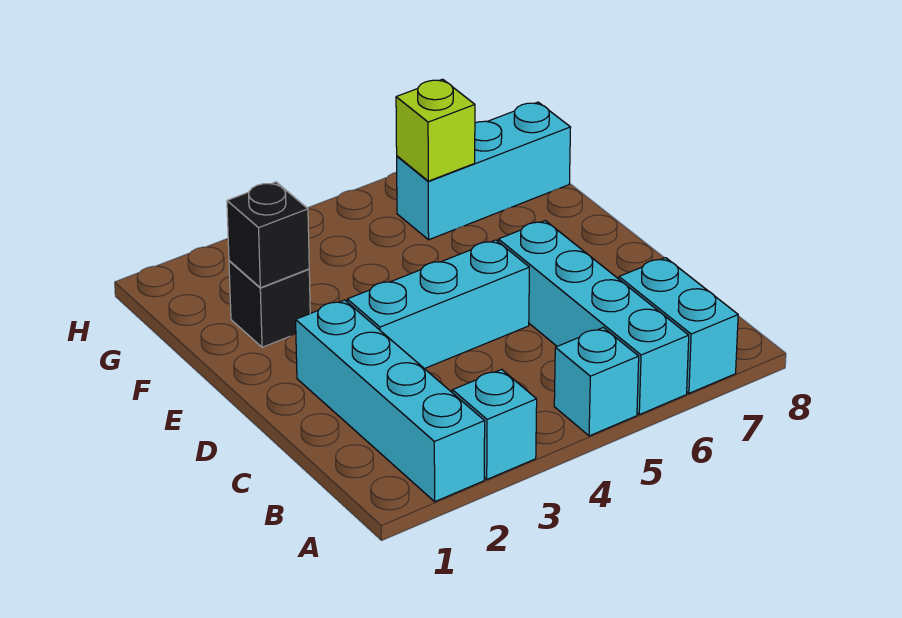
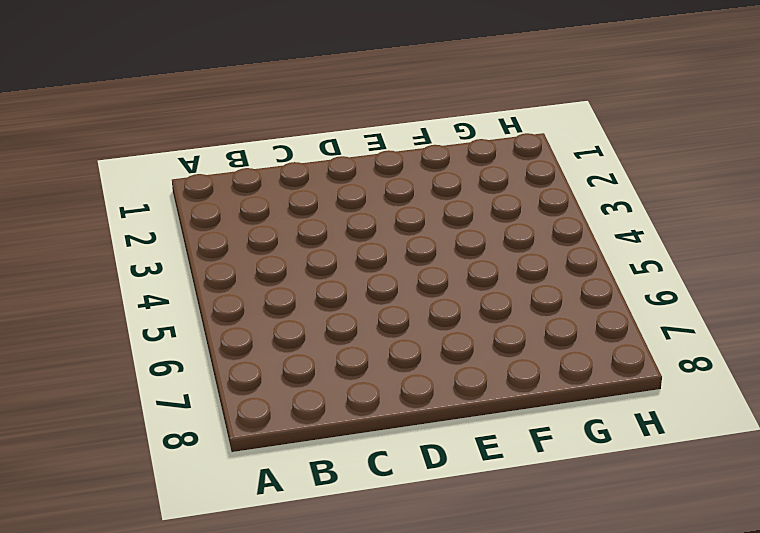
none -> cyan 1x4 brick [296,300,485,501]
none -> cyan 1x1 brick [452,369,537,479]

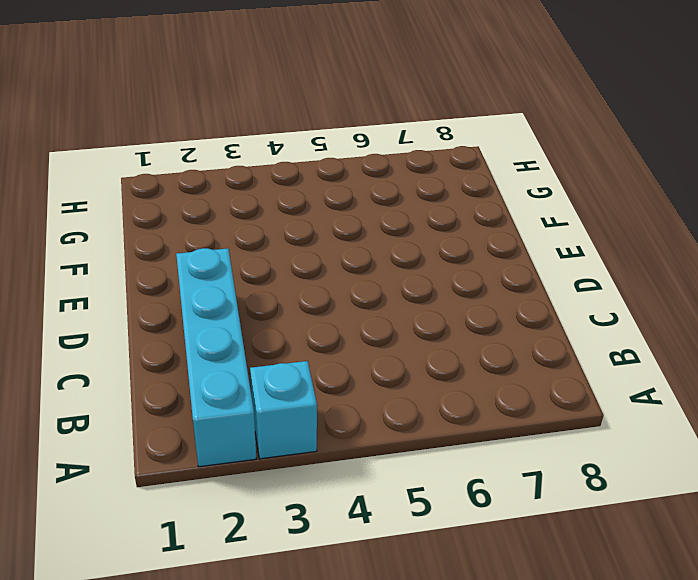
none -> cyan 1x1 brick [554,327,639,436]
none -> cyan 1x4 brick [498,221,689,414]

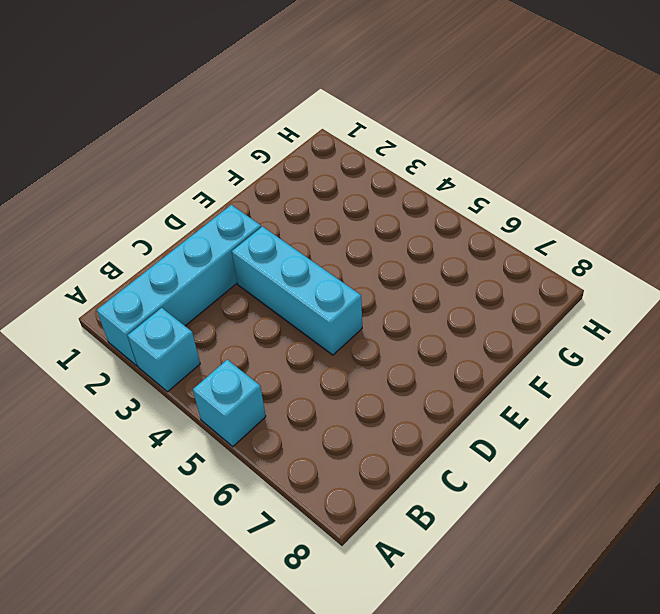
none -> cyan 1x4 brick [498,221,689,414]
none -> cyan 1x2 brick [619,258,738,393]

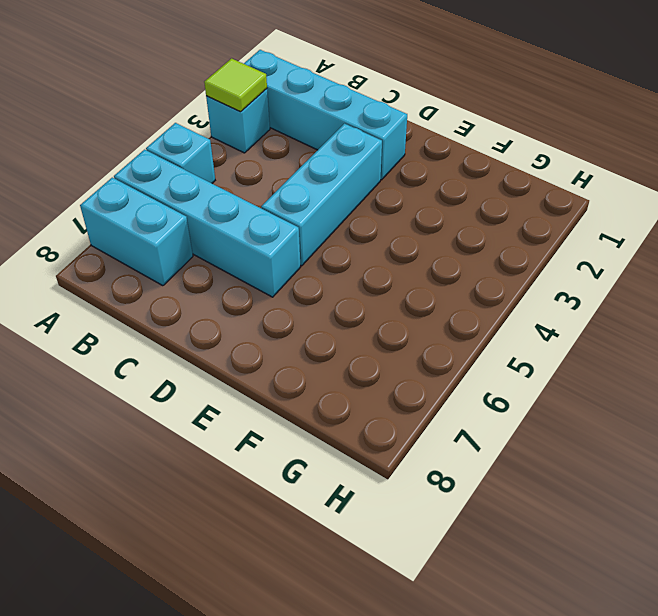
lime 1x1 tile [204,58,267,112] -> none
none -> black 1x1 brick [229,261,310,347]
none -> cyan 1x3 brick [397,102,571,240]

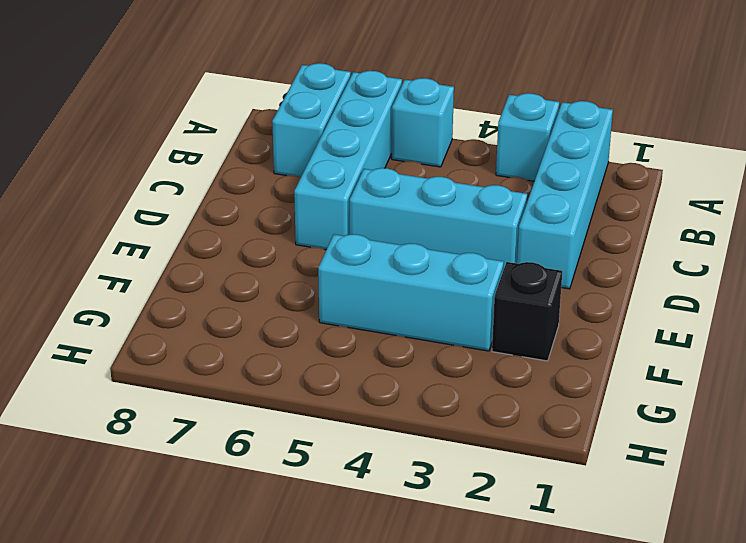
cyan 1x3 brick [318,234,504,351] -> cyan 1x3 brick moved to [397,102,571,240]
none -> black 1x1 brick [227,182,309,288]
none -> lime 1x1 brick [396,79,475,181]

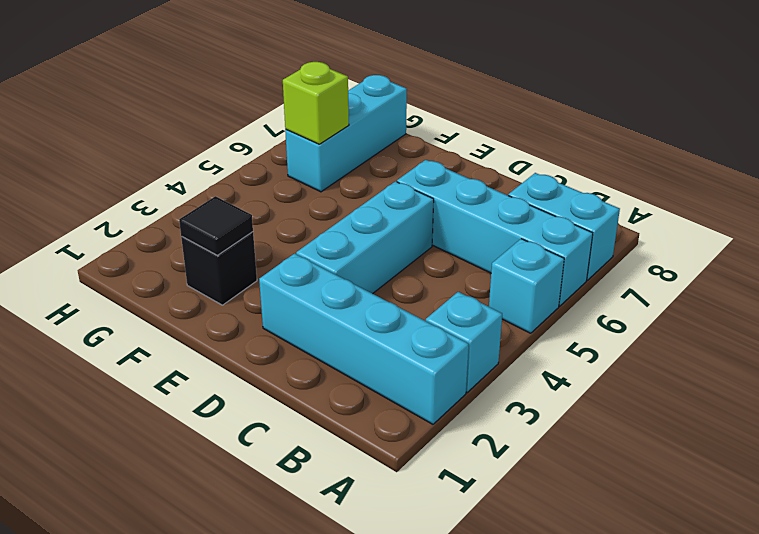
black 1x1 tile [179,196,253,255] -> black 1x1 brick [227,182,309,288]

